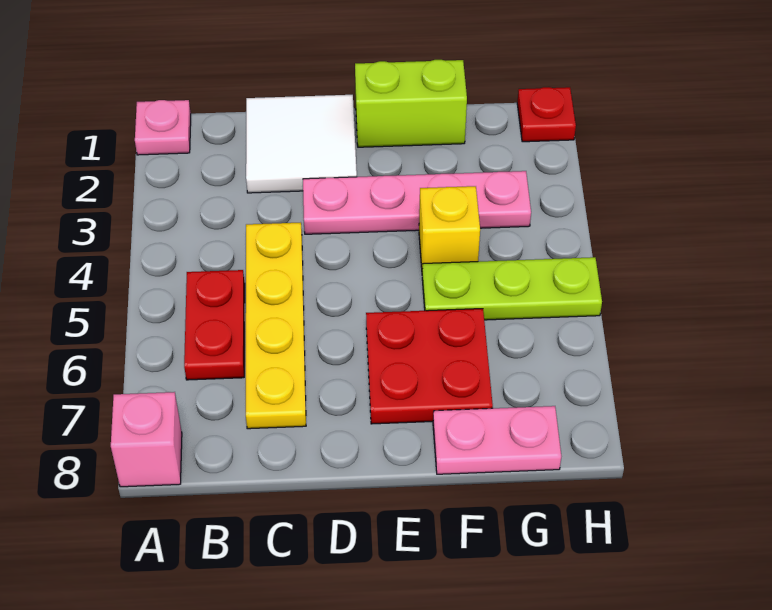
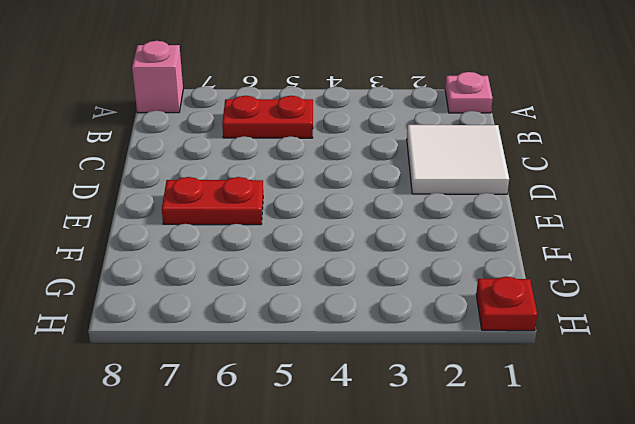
red 1x2 plate [162,177,263,225] -> red 2x2 plate [366,309,493,424]
none -> yellow 1x4 plate [246,222,306,429]
none -> pink 1x4 plate [303,171,531,234]
none -> lime 1x2 brick [355,60,467,147]

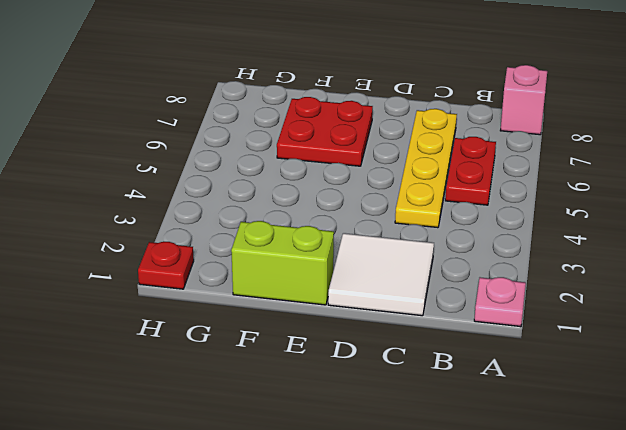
none -> pink 1x4 plate [303,171,531,234]
none -> yellow 1x1 brick [419,186,480,268]
none -> lime 1x3 plate [422,257,602,320]

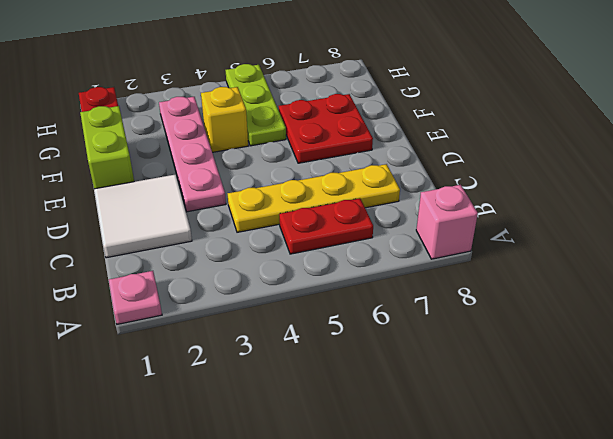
none -> pink 1x2 plate [433,406,561,474]

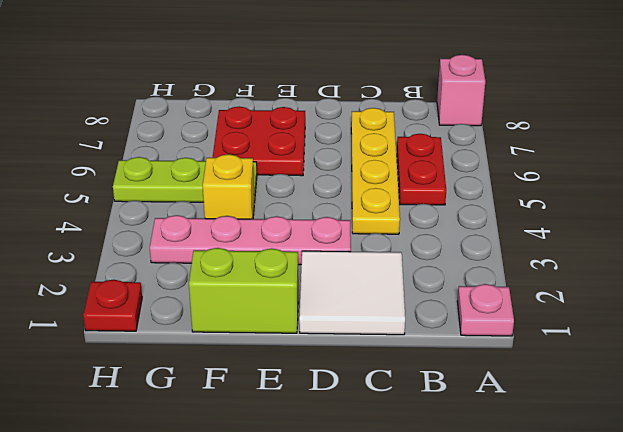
none -> pink 1x2 plate [433,406,561,474]

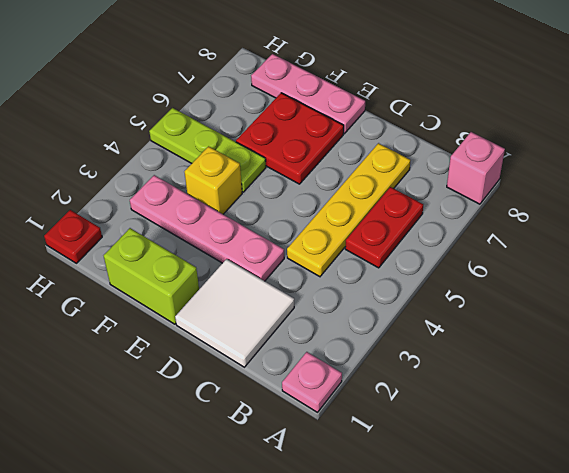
pink 1x3 plate [251,54,365,134] -> pink 1x2 plate [433,406,561,474]

